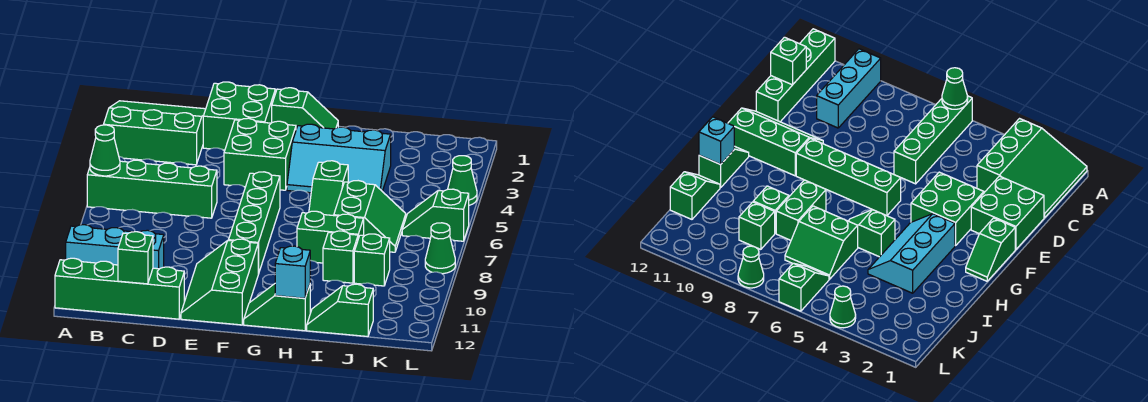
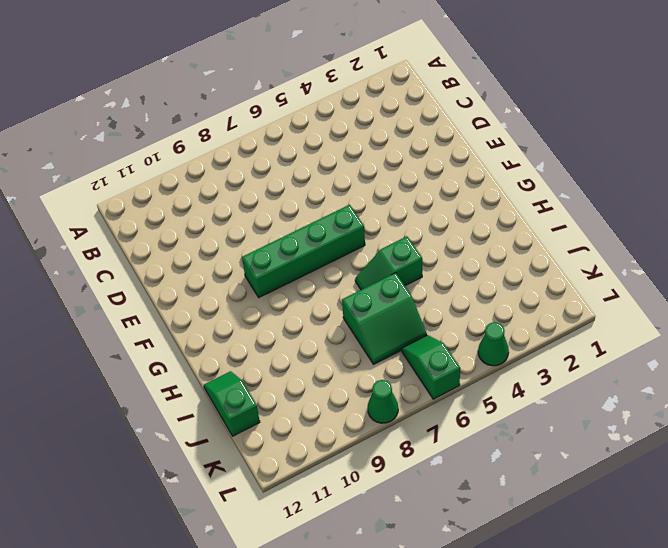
none -> green 3x3 slope [104,101,206,165]
none -> green 1x4 brick [87,160,217,218]
none -> cyan 1x3 brick [66,225,164,269]

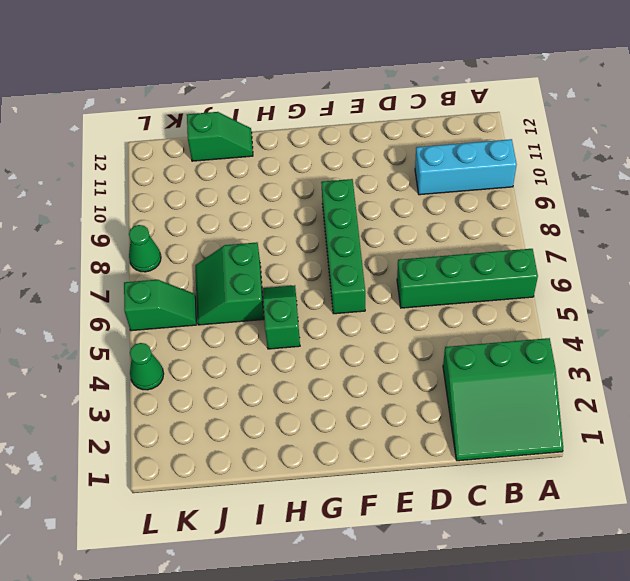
none -> green 1x4 brick [55,258,184,319]
none -> green 2x2 brick [203,82,275,150]
none -> green 2x2 brick [224,118,296,190]

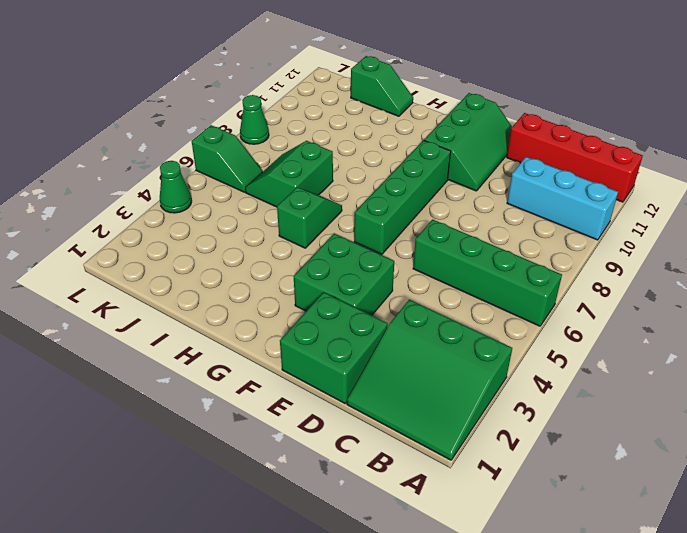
red 1x4 brick [507,113,643,202] -> green 1x4 brick [55,258,184,319]
none -> green 1x2 slope [272,88,338,129]
none -> cyan 2x3 slope [287,124,391,193]
none -> green 1x2 slope [244,284,310,331]

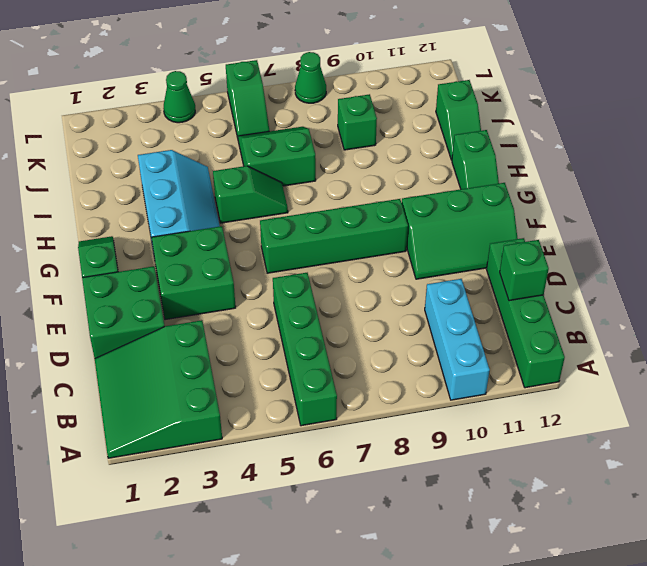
none -> green 1x2 brick [297,211,364,263]
none -> green 1x1 brick [323,231,358,283]
none -> green 1x1 cone [90,125,120,176]

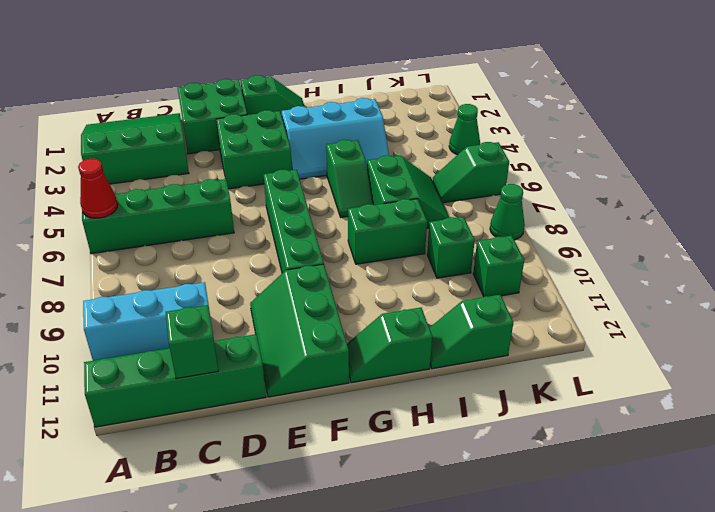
red 1x1 cone [78,159,118,218] -> green 1x1 cone [90,125,120,176]
green 1x1 brick [473,236,524,297] -> green 1x1 brick moved to [323,231,358,283]
none -> cyan 1x1 brick [275,246,310,298]

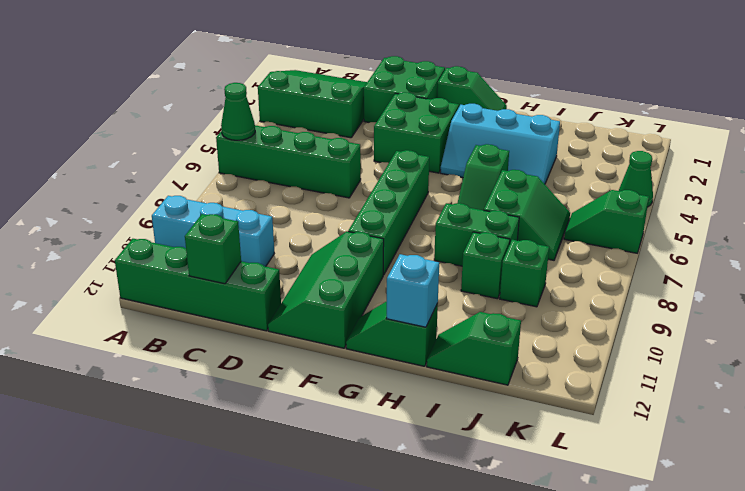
none -> green 1x1 cone [425,223,455,274]

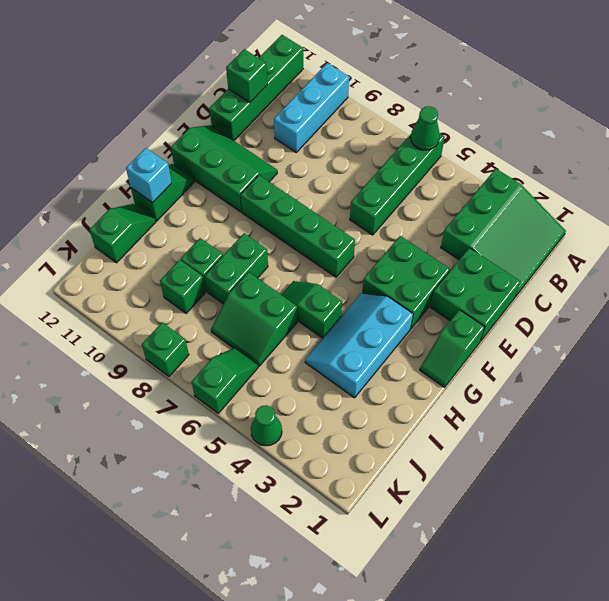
green 1x1 brick [142,322,189,377] -> green 1x1 cone [425,223,455,274]

